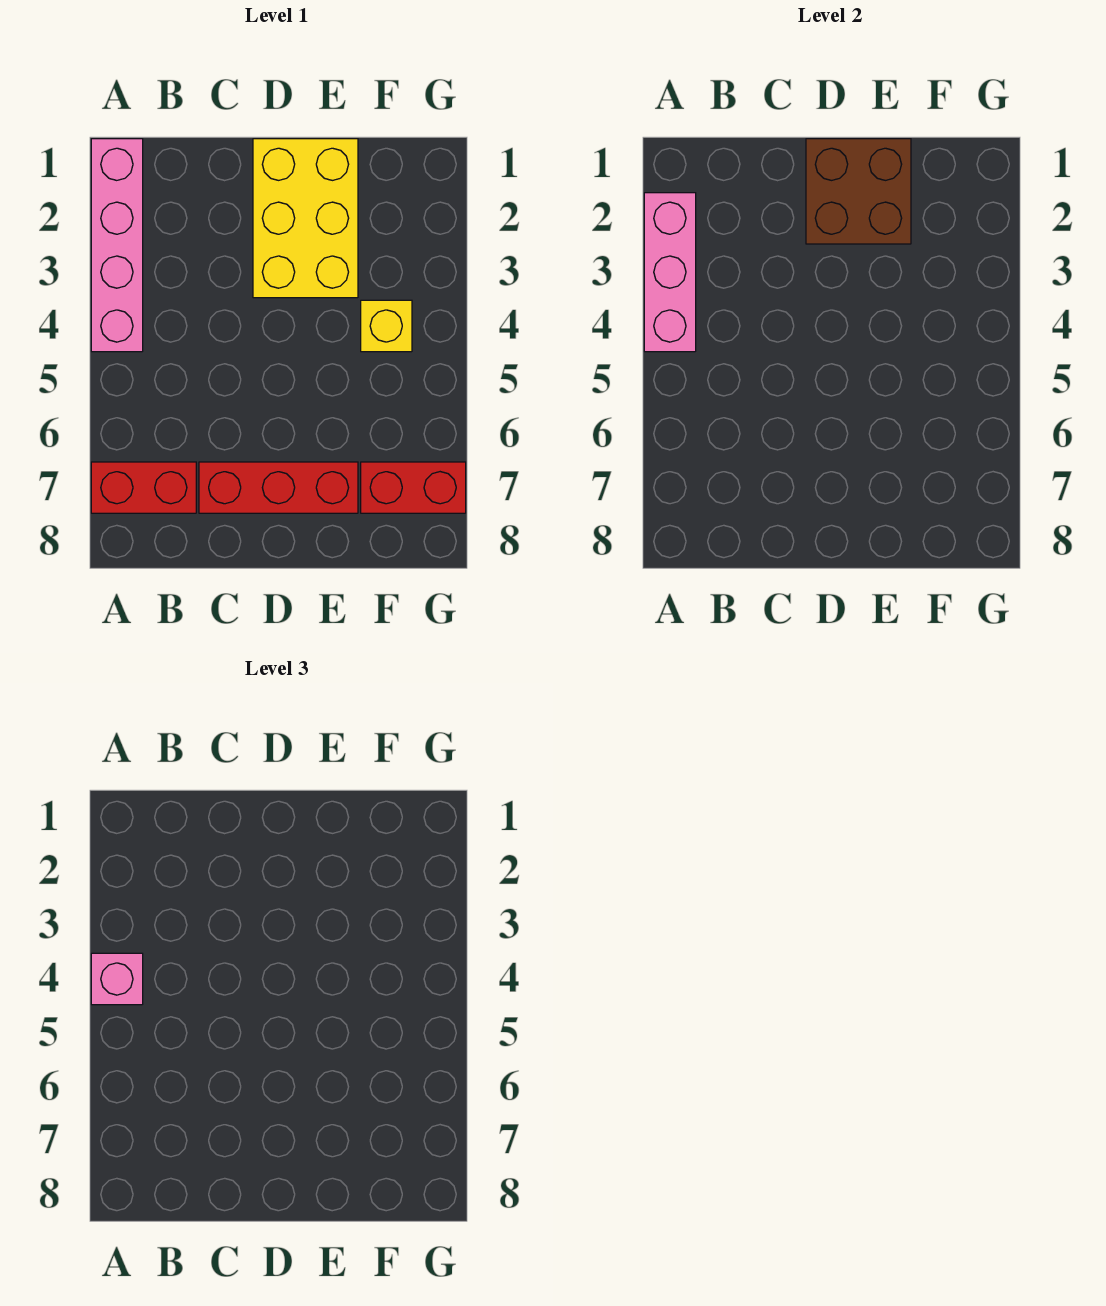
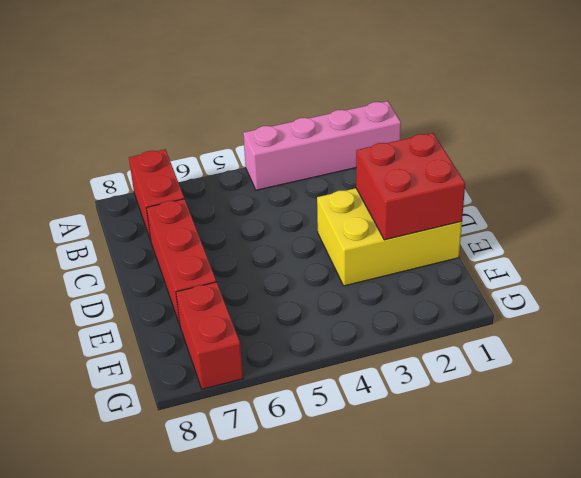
red 2x2 brick [356,133,465,240] -> brown 2x2 brick [806,139,911,244]
none -> yellow 1x1 brick [361,300,412,352]
none -> pink 1x3 brick [644,193,696,352]

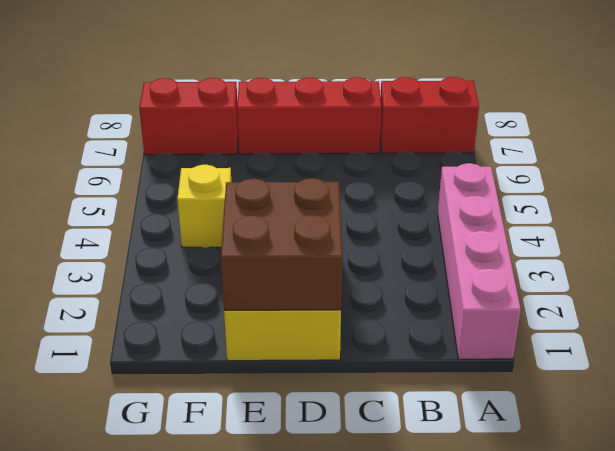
none -> pink 1x3 brick [644,193,696,352]
none -> pink 1x1 brick [91,953,143,1005]

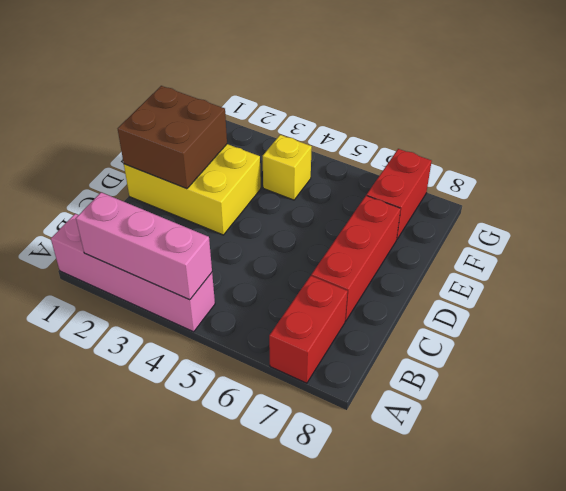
none -> pink 1x1 brick [91,953,143,1005]

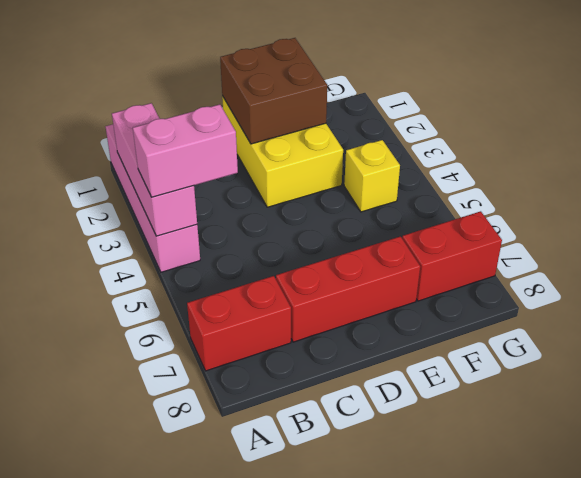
pink 1x2 brick [133,104,238,197] -> pink 1x1 brick [91,953,143,1005]

